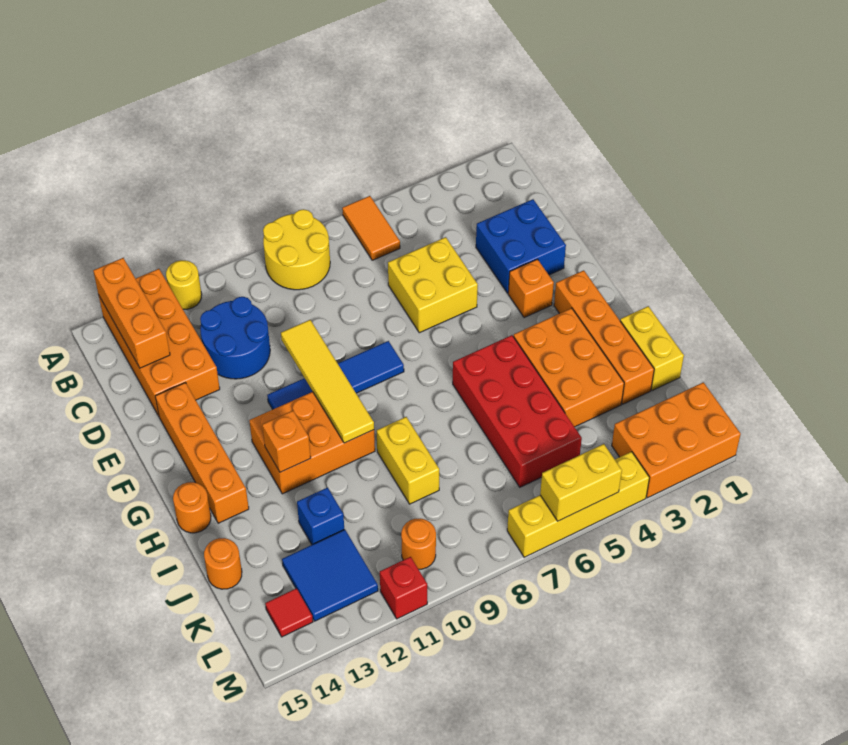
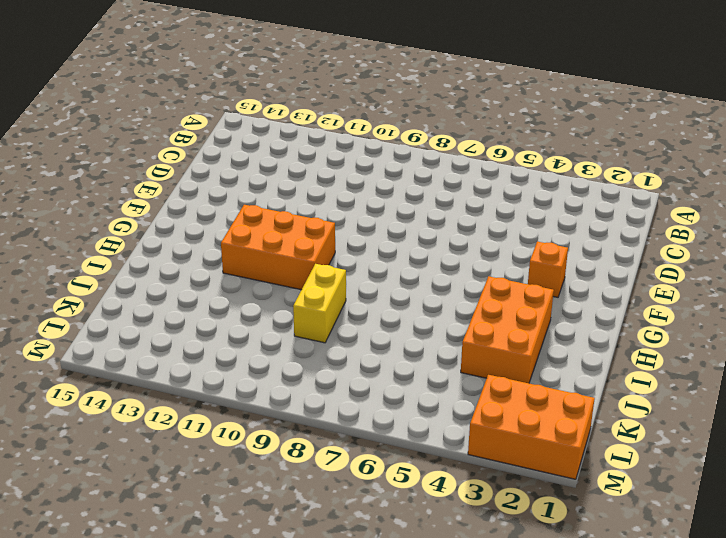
none -> orange 1x2 tile [342,196,400,260]
none -> yellow 2x2 round brick [263,209,330,290]
none -> yellow 1x1 round brick [166,260,202,309]

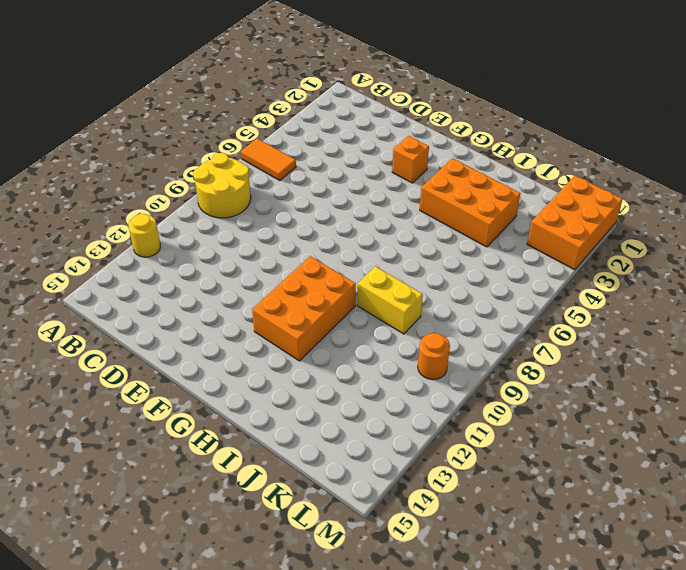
none -> orange 2x4 brick [99,269,220,416]
none -> blue 2x2 round brick [200,297,270,379]
none -> blue 2x2 brick [476,199,566,293]

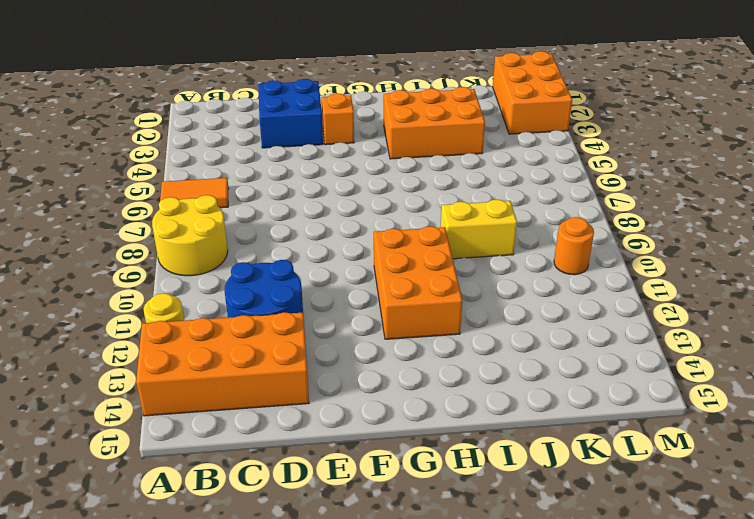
none -> yellow 2x2 brick [388,237,478,333]
none -> orange 1x4 brick [155,383,249,523]
none -> blue 1x4 tile [267,341,404,409]

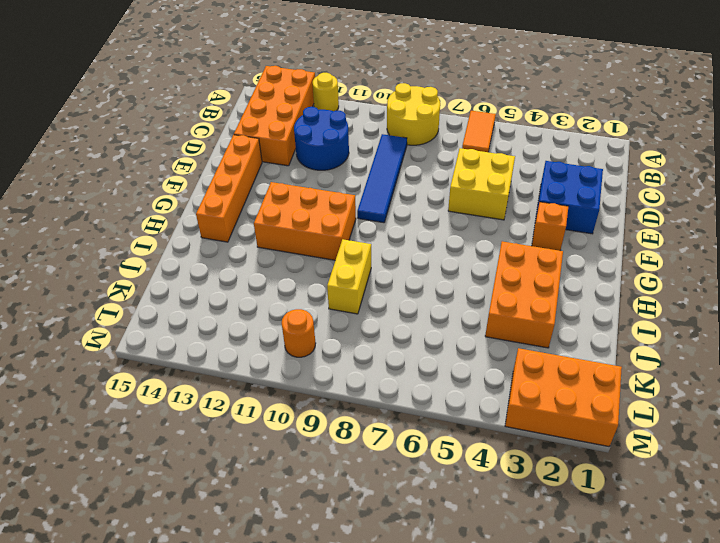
blue 1x4 tile [357,134,407,223] -> blue 1x4 tile turned to [267,341,404,409]
none -> orange 1x4 brick [554,270,654,404]
none -> red 2x4 brick [453,335,582,487]
none -> orange 1x1 round brick [173,482,211,533]

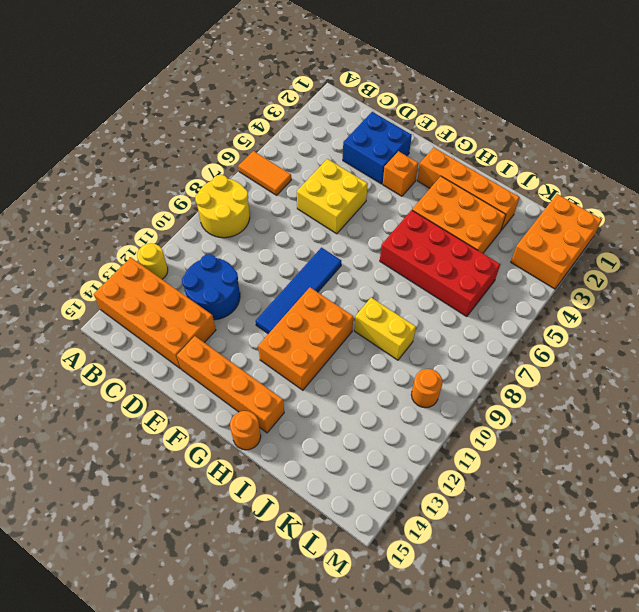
none -> yellow 1x2 brick [620,306,684,391]
none -> blue 1x1 brick [297,487,344,545]
none -> orange 1x1 round brick [204,538,242,589]

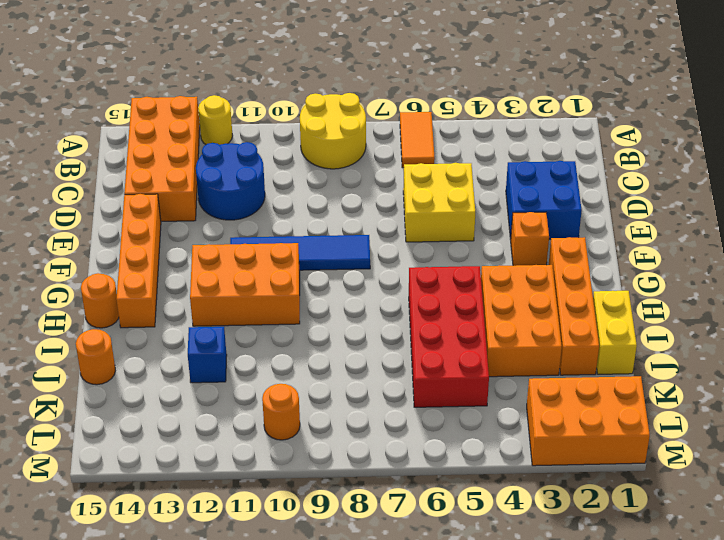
none -> yellow 1x2 brick [377,417,439,504]
none -> blue 2x2 tile [282,529,378,621]
none -> red 1x1 tile [265,588,313,637]

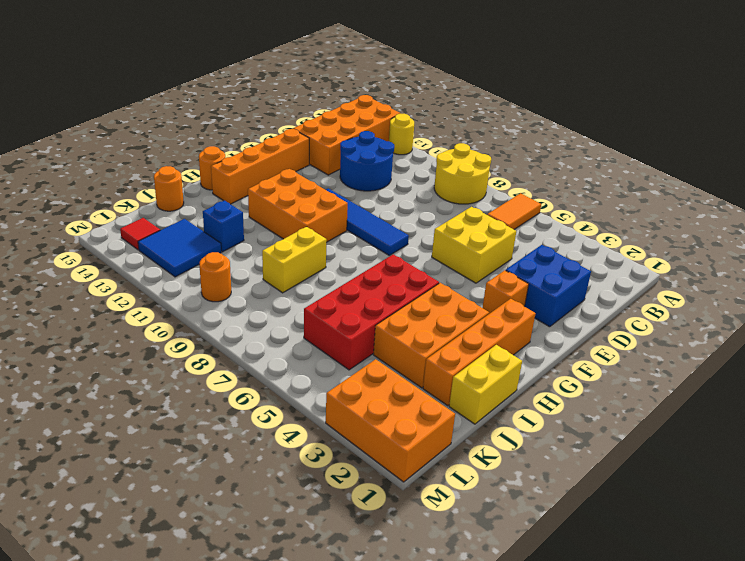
none -> yellow 1x4 brick [507,452,649,557]
none -> red 1x1 brick [380,557,427,619]
none -> orange 1x3 brick [93,258,170,368]

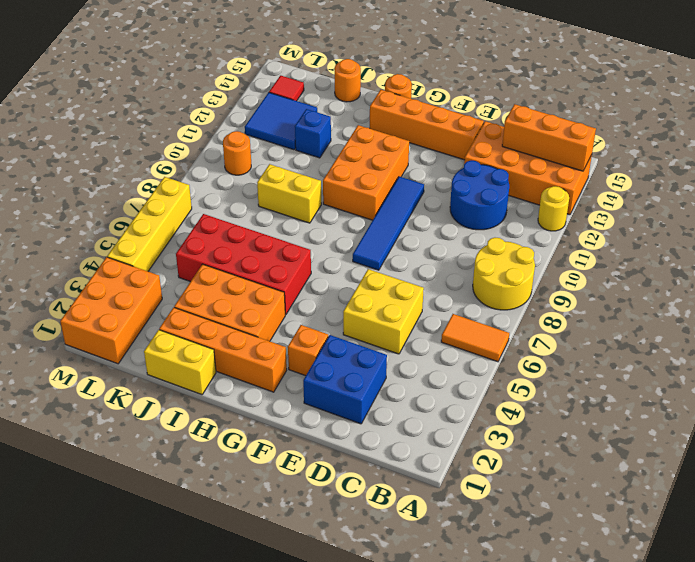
none -> red 1x1 brick [380,557,427,619]
none -> yellow 1x4 tile [281,320,374,443]
none -> orange 1x1 brick [262,411,311,472]

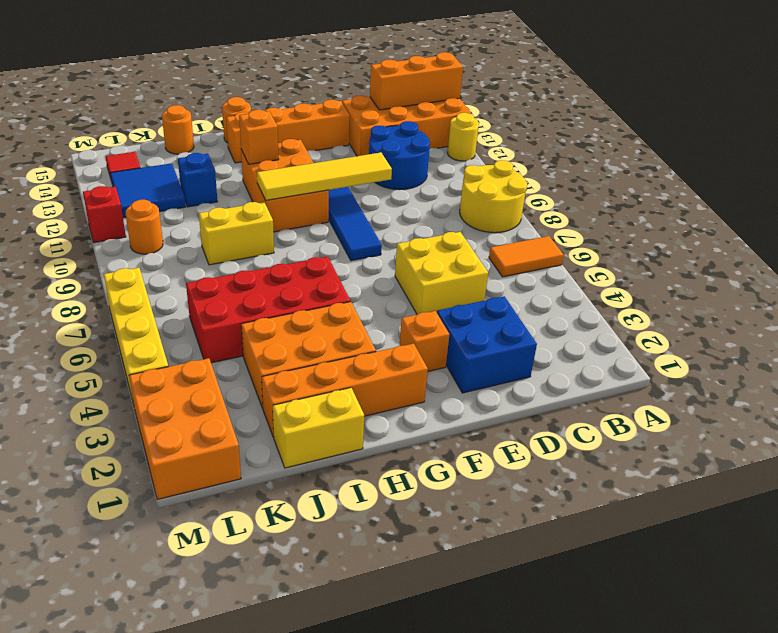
none -> yellow 1x2 brick [540,444,622,521]

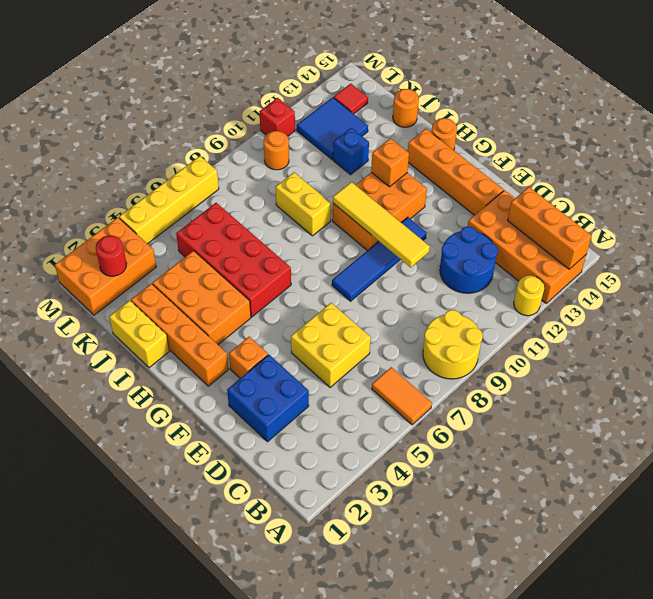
red 1x1 round brick [96,236,127,276] -> none
none -> yellow 1x2 brick [540,444,622,521]

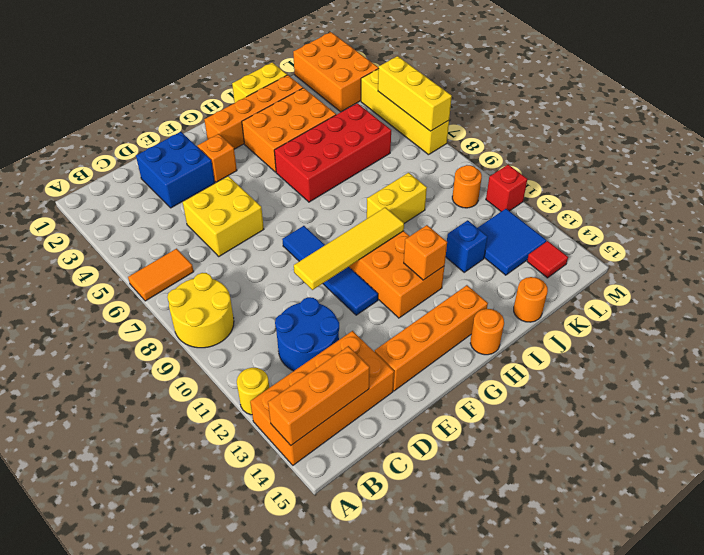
yellow 1x3 brick [378,56,452,131] -> yellow 1x2 brick [540,444,622,521]

